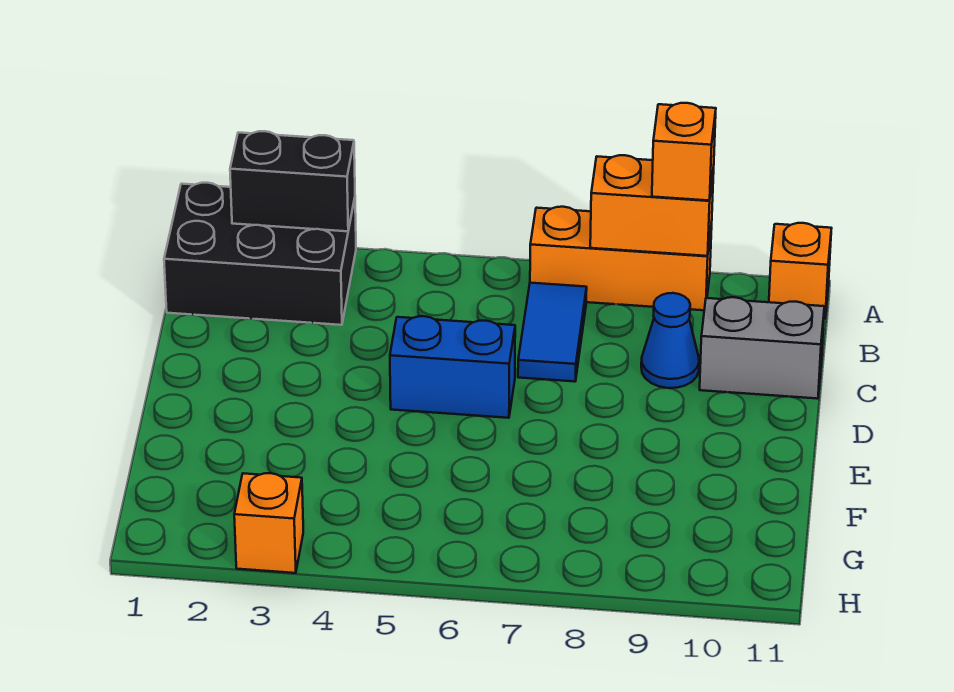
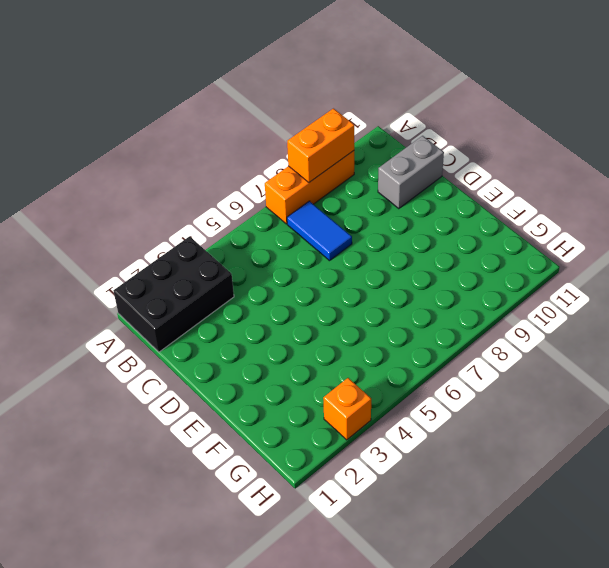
none -> orange 1x1 brick [769,223,832,319]
none -> blue 1x1 cone [641,293,699,388]

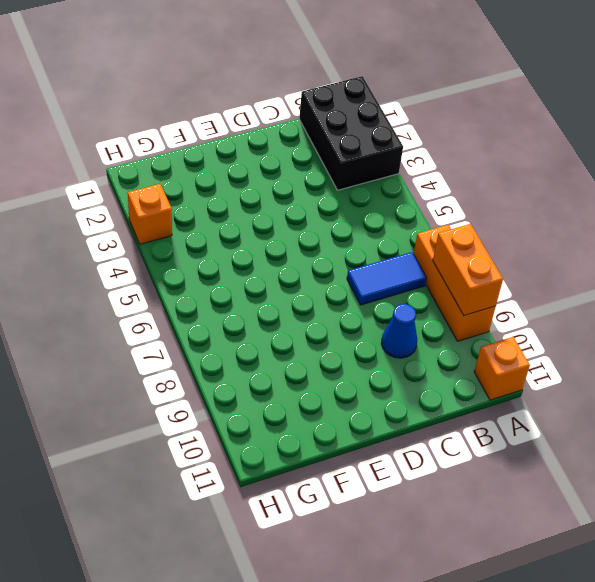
none -> grey 1x2 brick [700,297,824,399]
none -> blue 1x2 brick [390,316,515,418]

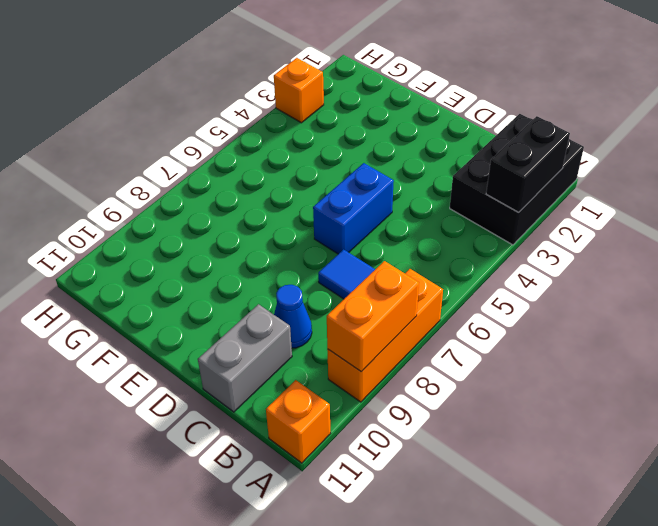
none -> orange 1x1 brick [652,103,716,201]

